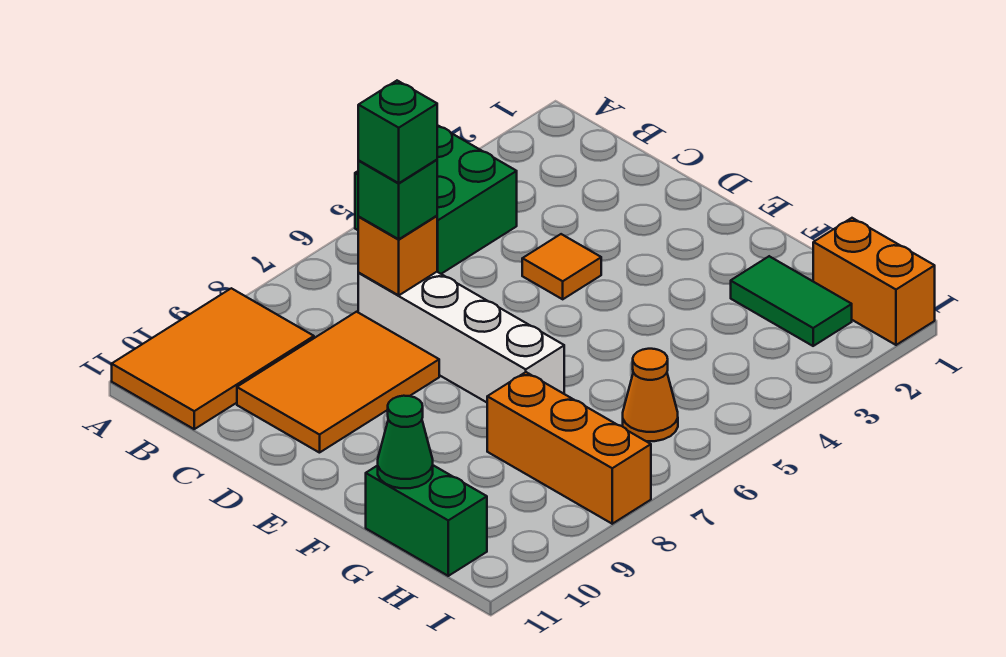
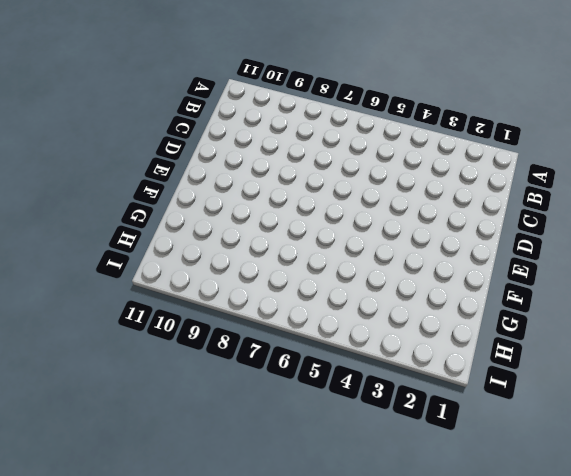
none -> green 2x2 brick [355,125,517,274]
none -> orange 2x3 tile [112,288,314,429]
none -> white 1x4 brick [358,272,564,402]

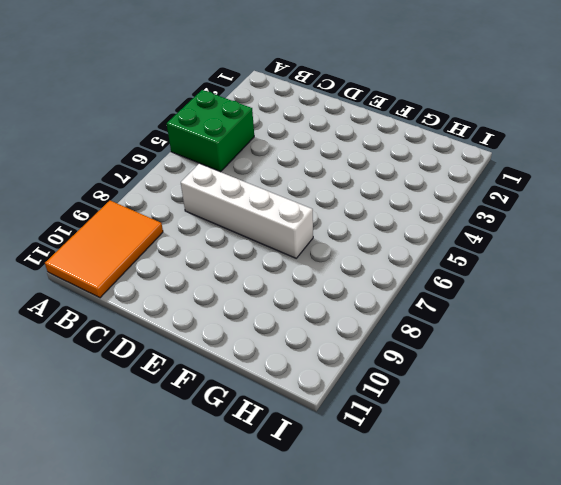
none -> orange 2x3 tile [237,312,439,453]
none -> orange 1x1 tile [522,234,601,299]
none -> green 1x2 tile [731,256,852,346]

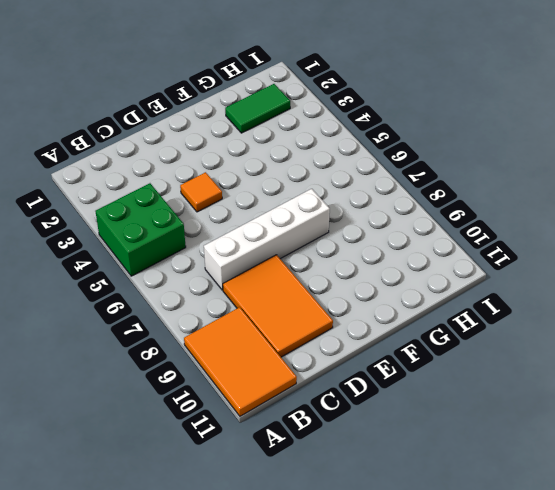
none -> orange 1x3 brick [487,372,651,524]
none -> green 1x2 brick [366,465,487,576]
none -> orange 1x2 brick [813,218,935,345]

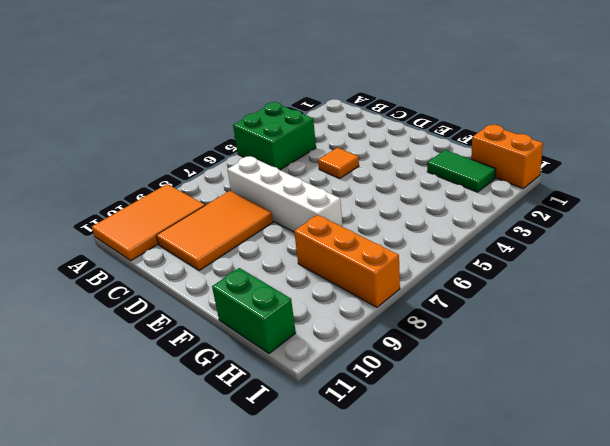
none -> orange 1x1 cone [623,349,678,441]
none -> orange 1x1 brick [358,216,437,295]
none -> green 1x1 cone [378,396,433,488]

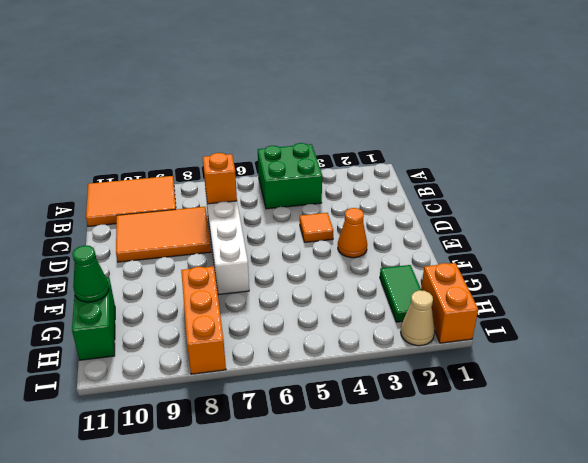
orange 1x1 cone [338,208,367,258] -> orange 1x1 cone moved to [623,349,678,441]
tan 1x1 cone [401,290,435,346] -> none
none -> green 1x1 brick [358,160,437,239]
none -> green 1x1 brick [358,81,437,183]

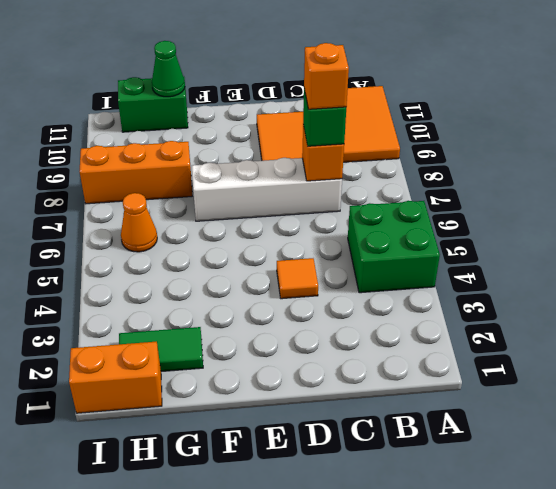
orange 1x1 brick [304,43,349,109] -> green 1x1 brick [358,81,437,183]

